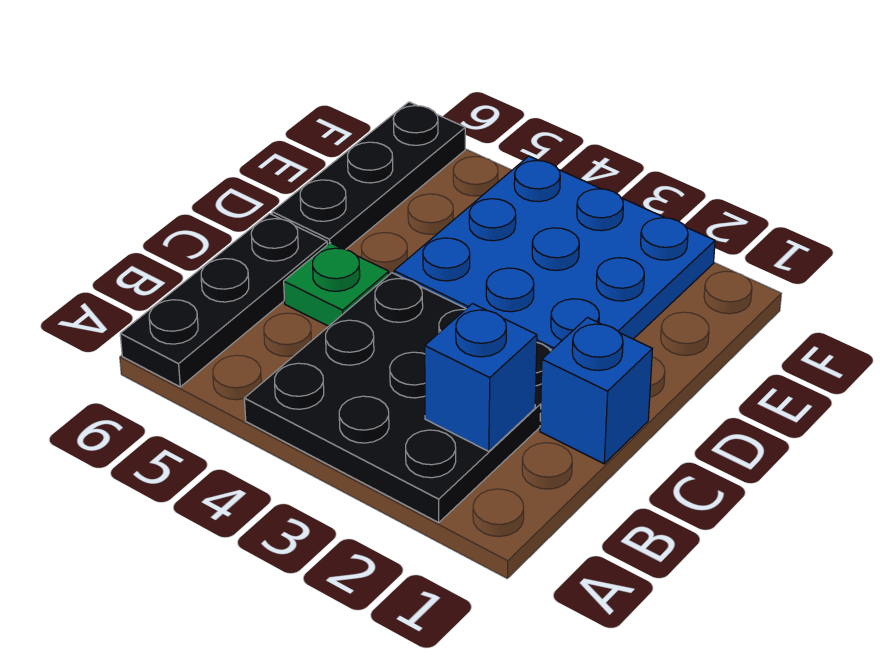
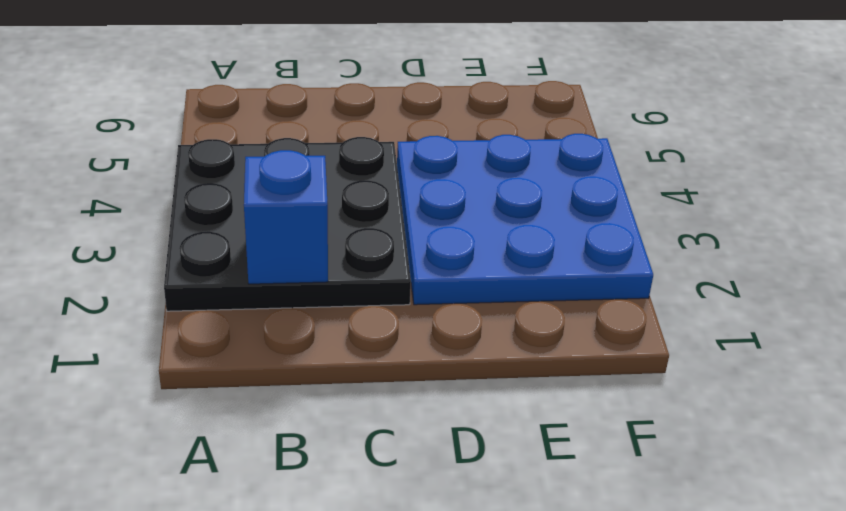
none -> black 1x3 plate [120,214,327,387]
none -> blue 1x1 brick [540,318,652,464]

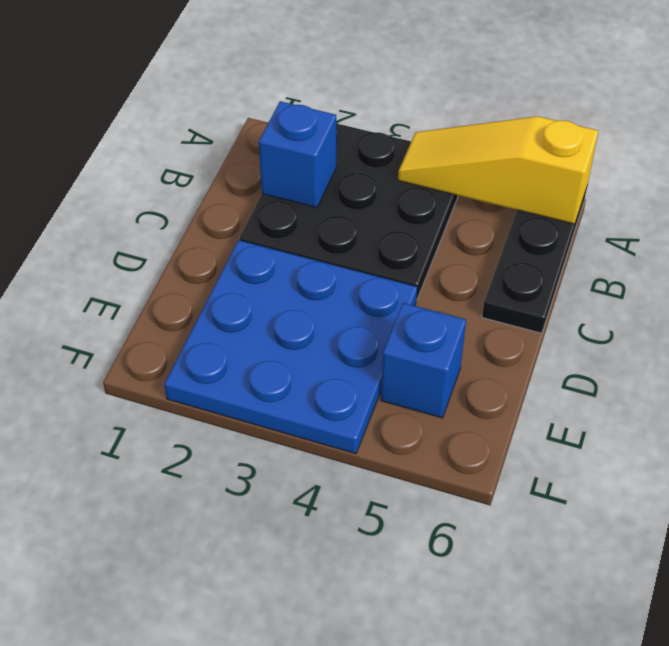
yellow 1x3 slope [398,116,598,224] -> none
blue 1x1 brick [381,303,466,418] -> blue 1x1 brick moved to [540,318,652,464]
none -> green 1x1 plate [284,243,389,326]
none -> black 1x3 plate [272,102,465,250]

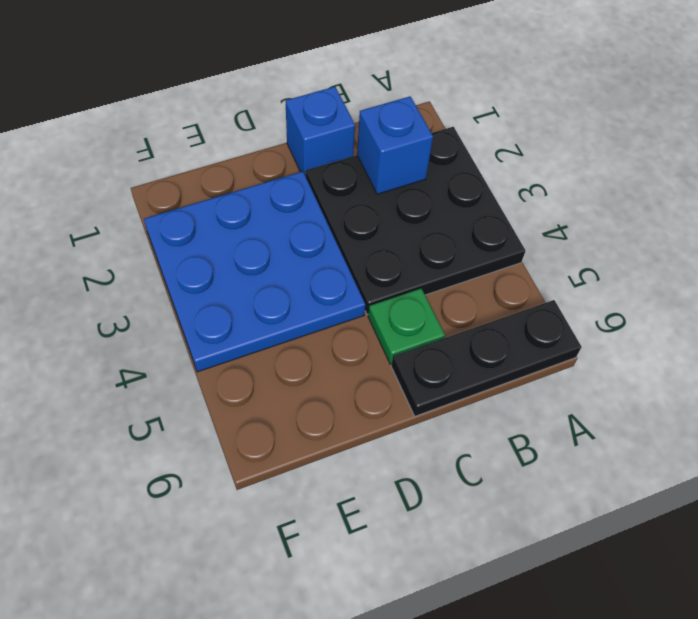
none -> black 1x3 plate [272,102,465,250]

